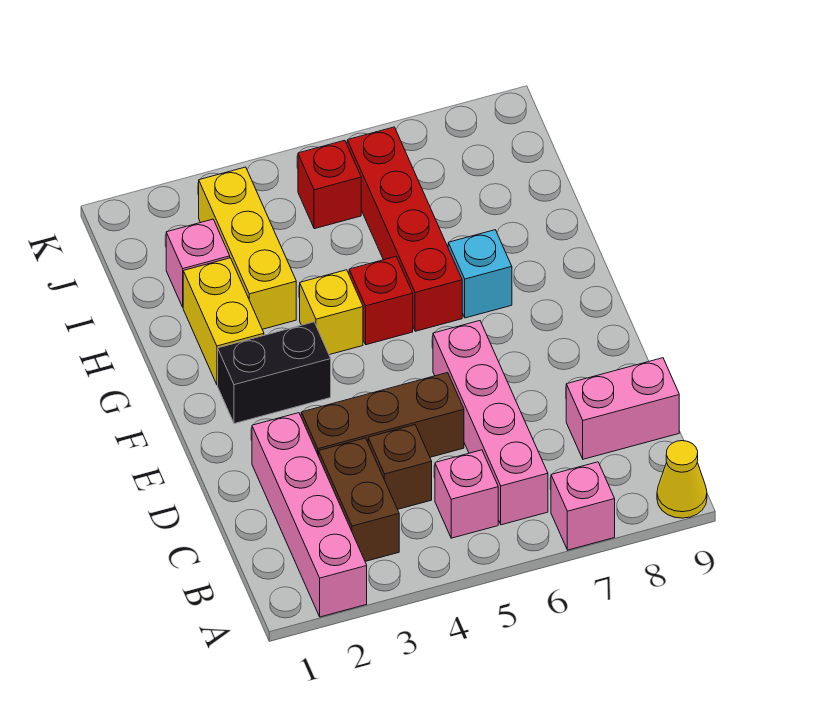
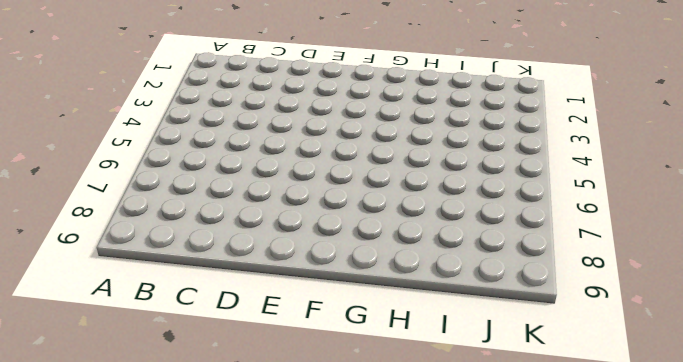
none -> pink 1x4 brick [252,413,367,617]
none -> pink 1x1 brick [551,462,615,550]
none -> yellow 1x1 cone [657,441,707,518]

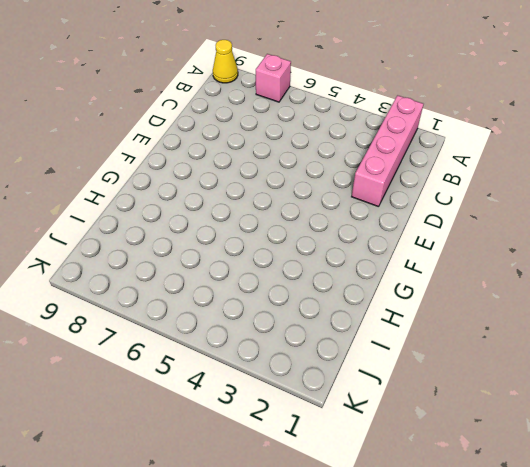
none -> brown 1x2 brick [319,438,399,561]
none -> pink 1x1 brick [435,450,498,538]
none -> pink 1x4 brick [433,321,548,525]

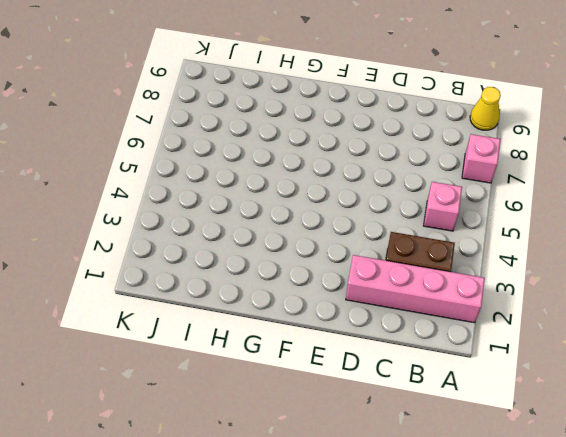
none -> pink 1x4 brick [433,321,548,525]
none -> brown 1x1 brick [368,425,432,509]
none -> pink 1x2 brick [566,358,679,459]

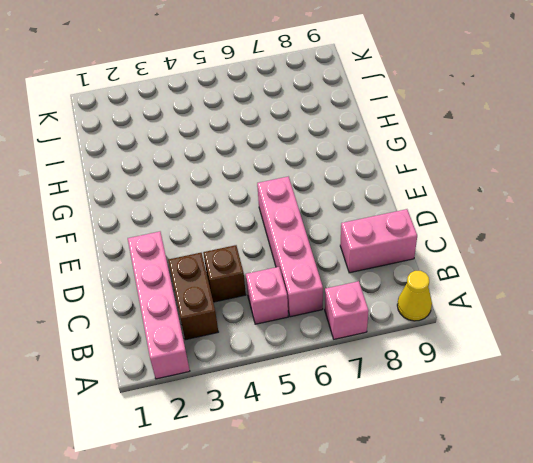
none -> brown 1x3 brick [301,373,464,457]
none -> black 1x2 brick [218,322,331,424]
none -> yellow 1x2 brick [183,258,264,385]

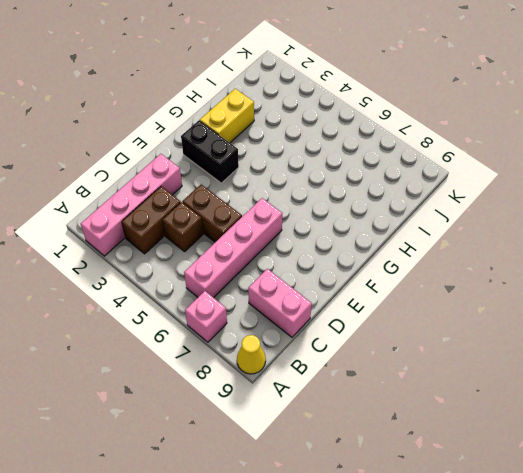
brown 1x2 brick [182,184,242,242] -> brown 1x3 brick [301,373,464,457]
none -> pink 1x1 brick [435,450,498,538]
none -> yellow 1x1 brick [300,270,363,355]
none -> red 1x1 brick [349,257,413,345]

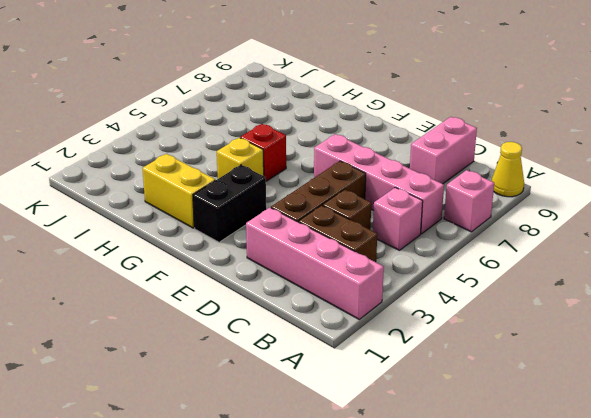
none -> red 1x4 brick [347,127,462,331]
none -> cyan 1x1 brick [448,230,512,318]
none -> yellow 1x3 brick [199,167,296,329]

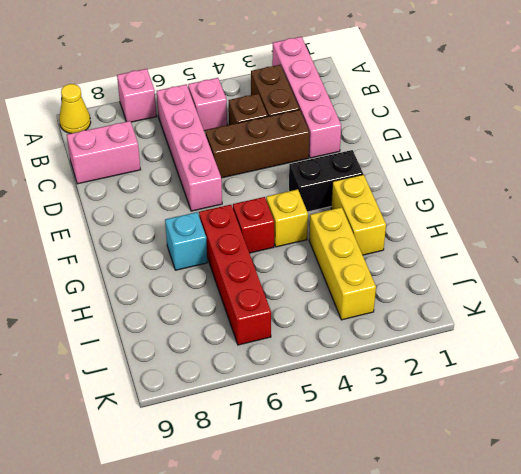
none -> pink 1x1 brick [166,219,230,307]
none -> red 1x1 brick [298,140,361,229]

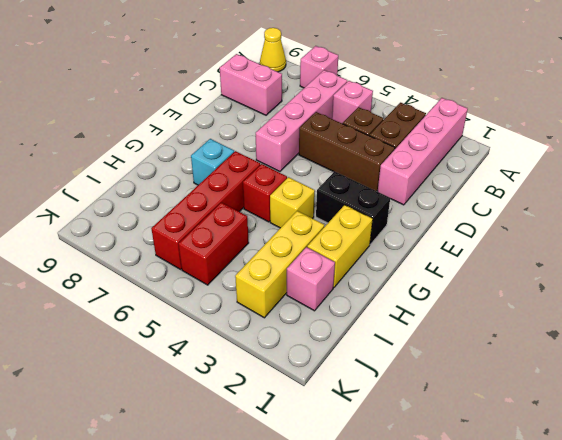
red 1x2 brick [179,203,249,285] -> red 1x1 brick [298,140,361,229]

